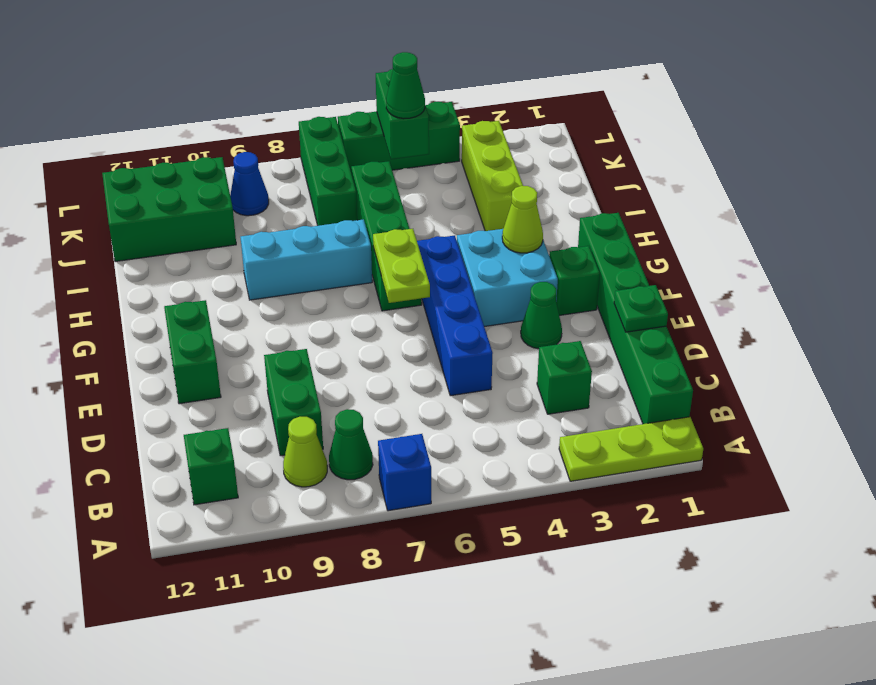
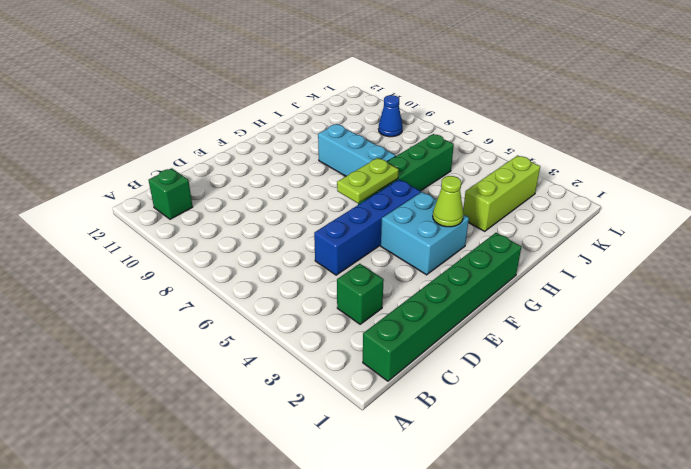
none -> lime 1x3 plate [559,417,703,481]
none -> blue 1x1 brick [378,434,431,511]
none -> green 1x1 cone [329,409,373,480]

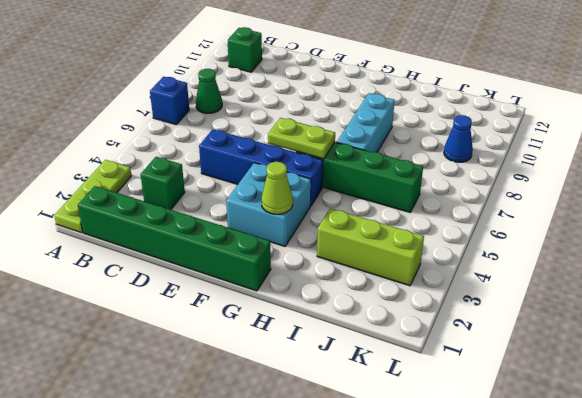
none -> lime 1x1 cone [283,417,327,487]
none -> green 1x2 brick [264,349,323,456]
none -> green 1x1 cone [521,282,562,349]

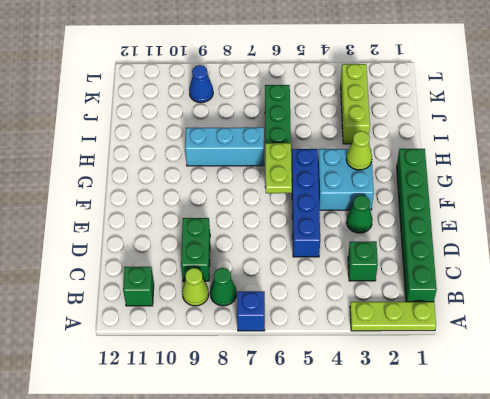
none -> green 1x2 brick [164,300,221,404]
none -> green 1x1 brick [549,246,600,316]
none -> green 1x3 brick [299,117,357,226]

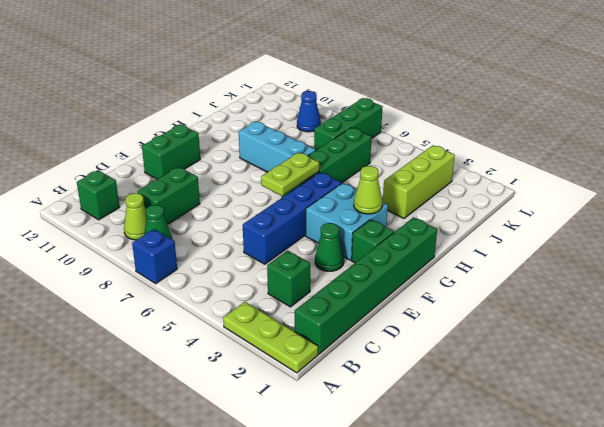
none -> green 2x3 brick [102,157,236,262]
none -> green 1x3 brick [338,102,460,174]
none -> green 1x1 plate [614,285,668,332]

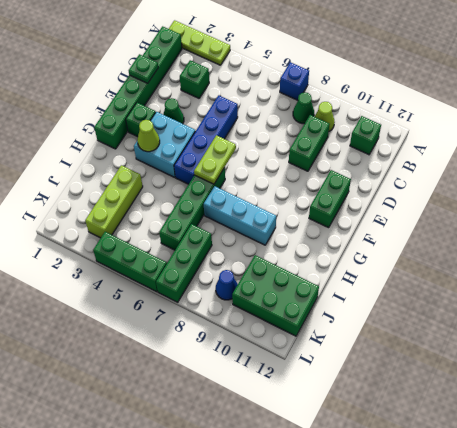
none -> green 1x2 brick [376,69,429,159]
none -> green 1x1 cone [386,52,425,119]

